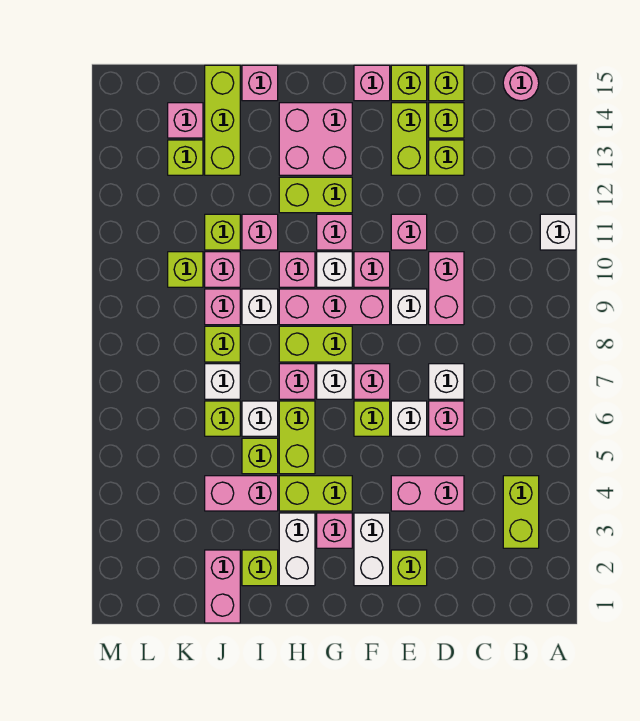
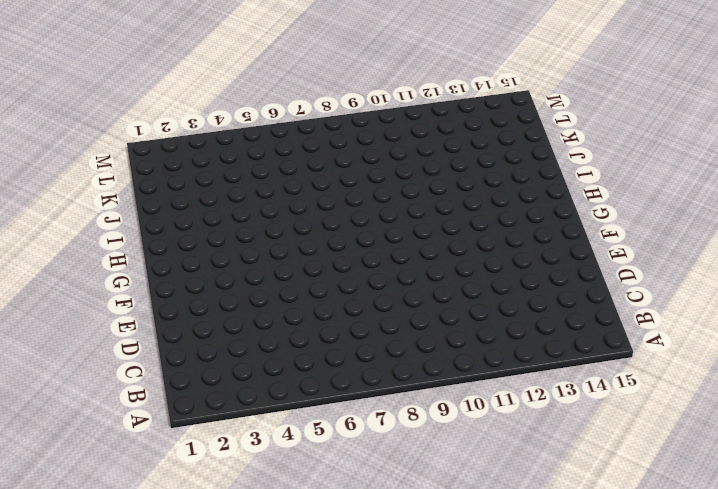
none -> white 1x1 brick [540,214,576,250]
none -> lime 1x2 brick [503,476,539,548]
none -> pink 1x1 round brick [503,65,539,101]
none -> pink 1x2 brick [391,476,464,511]

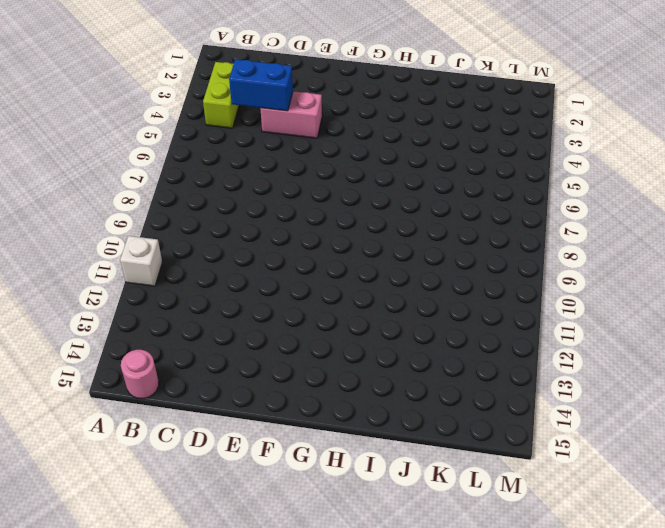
blue 1x2 brick [229,59,293,111] -> none
none -> pink 1x1 brick [429,401,464,436]
none -> white 1x1 brick [429,364,464,399]
none -> pink 1x2 brick [429,252,464,325]
none -> lime 1x1 brick [429,140,464,175]

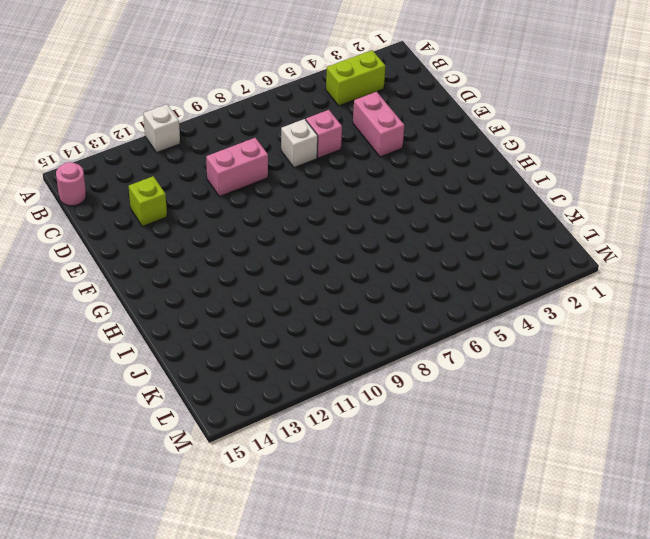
none -> lime 1x1 brick [429,103,464,138]
none -> lime 1x1 brick [429,65,464,101]
none -> lime 1x1 brick [391,550,427,586]
none -> white 1x1 brick [391,401,427,436]

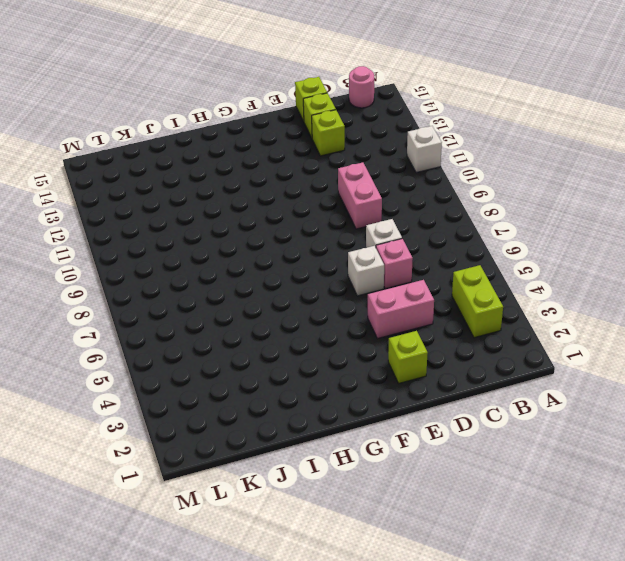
none -> white 1x1 brick [391,289,427,325]
none -> pink 1x1 brick [391,214,427,250]
none -> lime 1x2 brick [391,103,427,175]
none -> lime 1x1 brick [391,65,427,101]

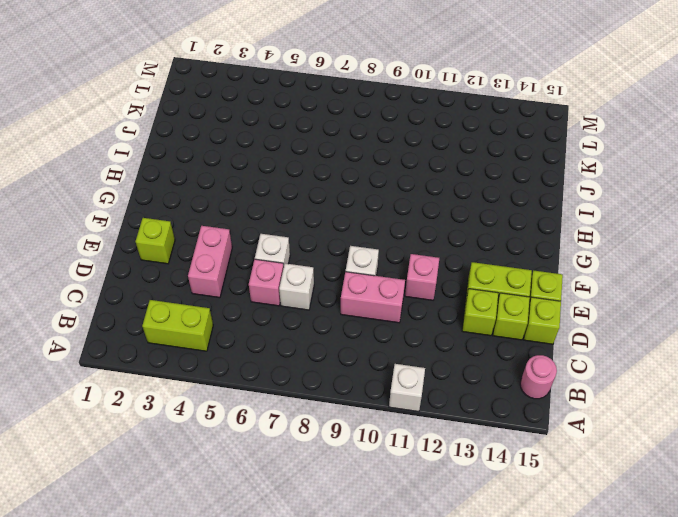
none -> white 1x2 brick [354,513,390,586]
none -> lime 1x1 brick [354,401,390,436]
none -> pink 1x1 brick [354,364,390,399]
none -> pink 1x3 brick [279,289,390,325]

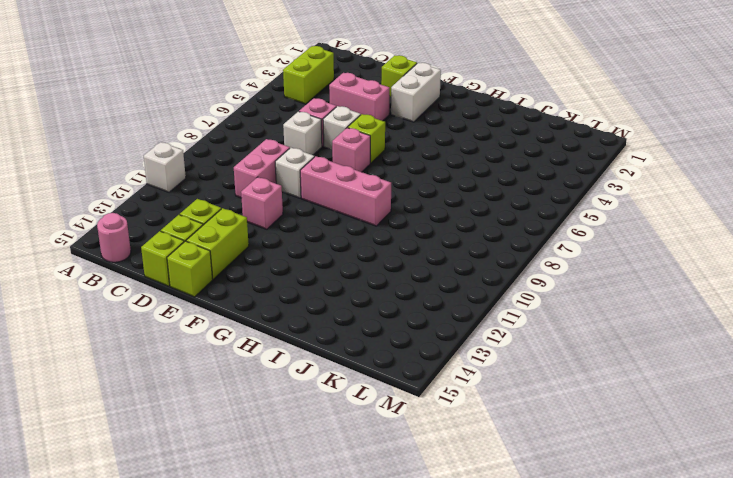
none -> pink 1x1 brick [354,252,390,287]
none -> pink 1x1 brick [354,65,390,101]
none -> pink 1x1 brick [317,513,352,548]
none -> lime 1x2 brick [279,476,352,511]

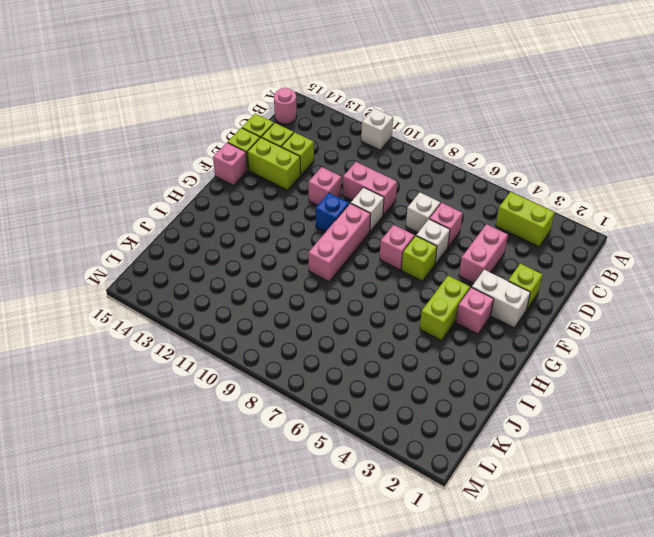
blue 1x1 brick [316,193,349,232] -> pink 1x1 brick [354,252,390,287]
none -> white 1x1 brick [317,364,352,399]
none -> lime 1x2 brick [279,326,352,362]
none -> white 1x1 brick [317,252,352,287]
none -> pink 1x1 brick [317,214,352,250]

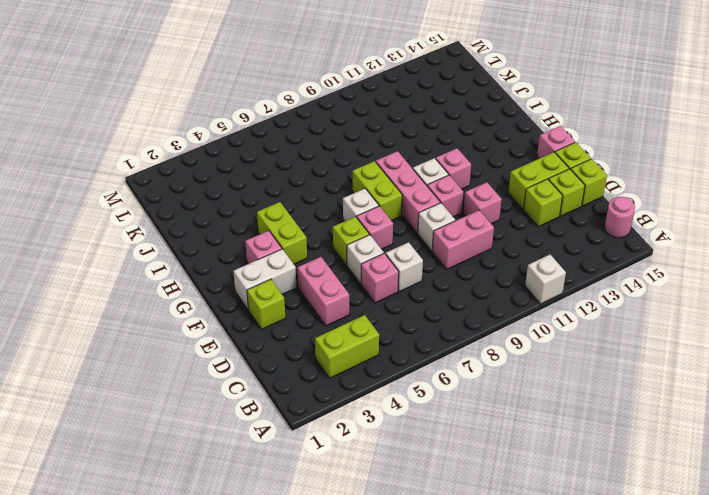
none -> lime 1x2 brick [279,177,352,213]
none -> pink 2x2 brick [279,103,352,175]
none -> white 1x2 brick [279,513,315,586]
none -> lime 1x2 brick [279,401,315,474]

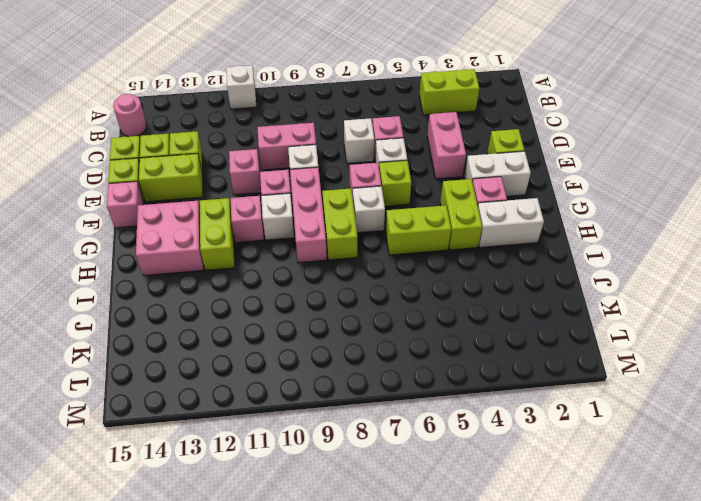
none -> pink 1x1 brick [279,364,315,399]
none -> pink 1x1 brick [279,252,315,287]
none -> lime 1x1 brick [242,550,278,586]
none -> pink 1x2 brick [205,476,278,511]

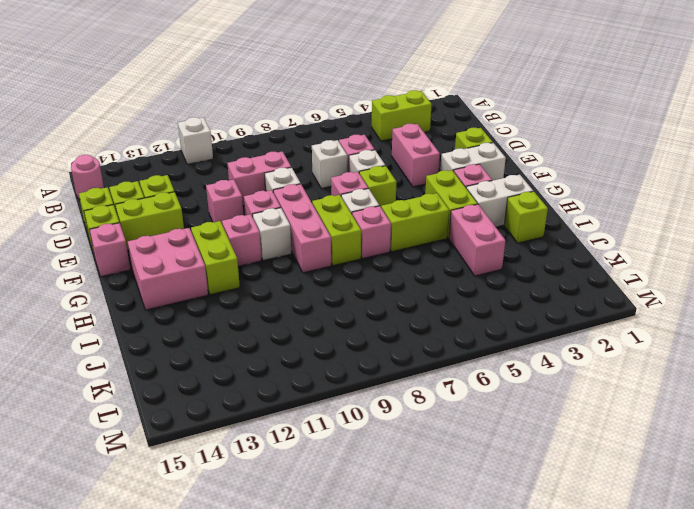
none -> pink 1x1 brick [279,252,315,287]
none -> lime 1x1 brick [242,438,278,474]
none -> white 1x1 brick [242,401,278,436]
none -> white 1x1 brick [242,289,278,325]

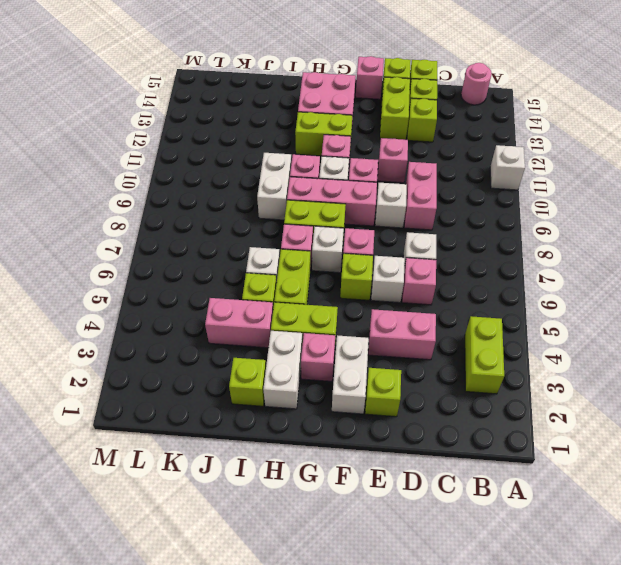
white 1x2 brick [257,153,291,220] -> white 1x1 brick [242,289,278,325]
none -> pink 1x1 brick [242,214,278,250]
none -> pink 1x1 brick [242,65,278,101]
none -> pink 1x2 brick [205,550,240,623]
none -> lime 1x1 brick [205,401,240,436]

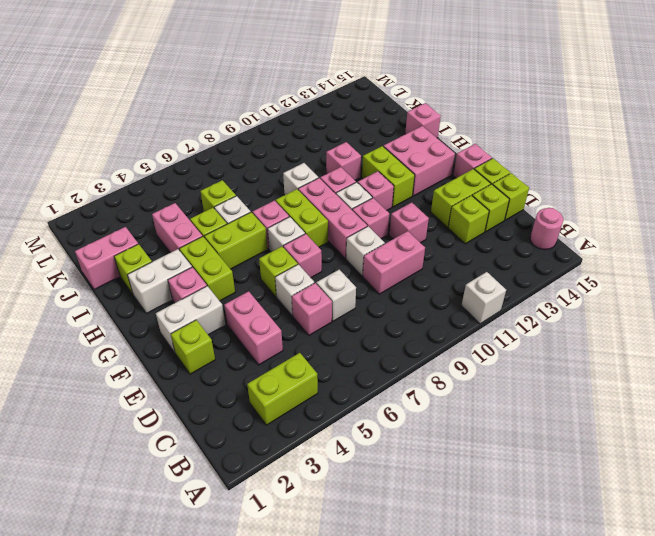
none -> white 1x1 brick [205,364,240,399]
none -> lime 1x1 brick [205,326,240,362]
none -> pink 1x1 brick [205,289,240,325]
none -> pink 1x1 brick [205,252,240,287]

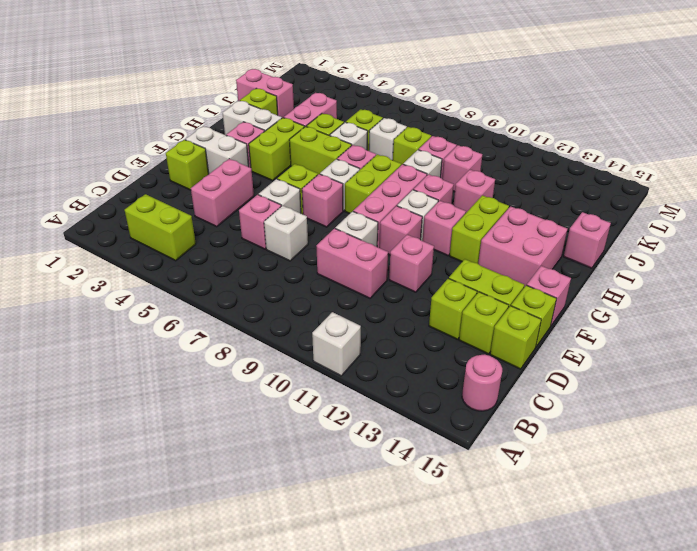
none -> lime 1x1 brick [205,214,240,250]
none -> lime 1x3 brick [205,65,240,175]
none -> lime 1x1 brick [168,252,203,287]
none -> lime 1x1 brick [168,140,203,175]

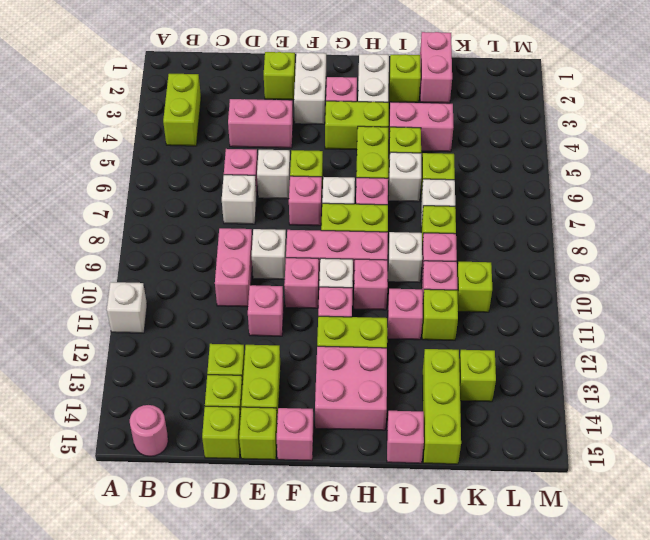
none -> pink 1x1 brick [168,103,203,138]

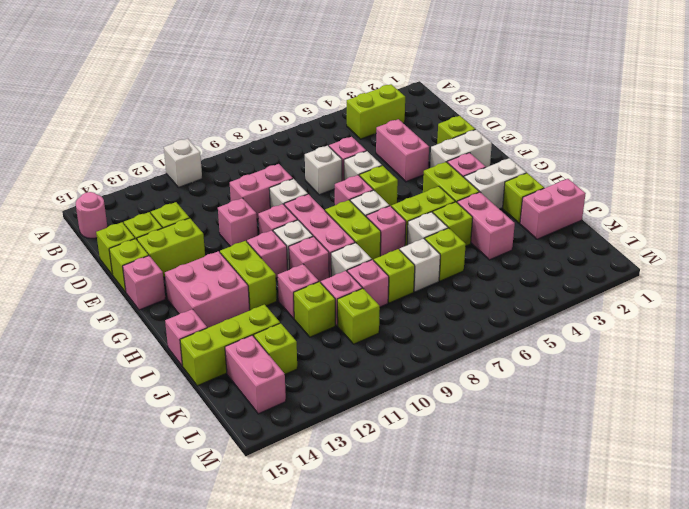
pink 1x2 brick [225,335,286,414] -> pink 1x1 brick [168,103,203,138]

